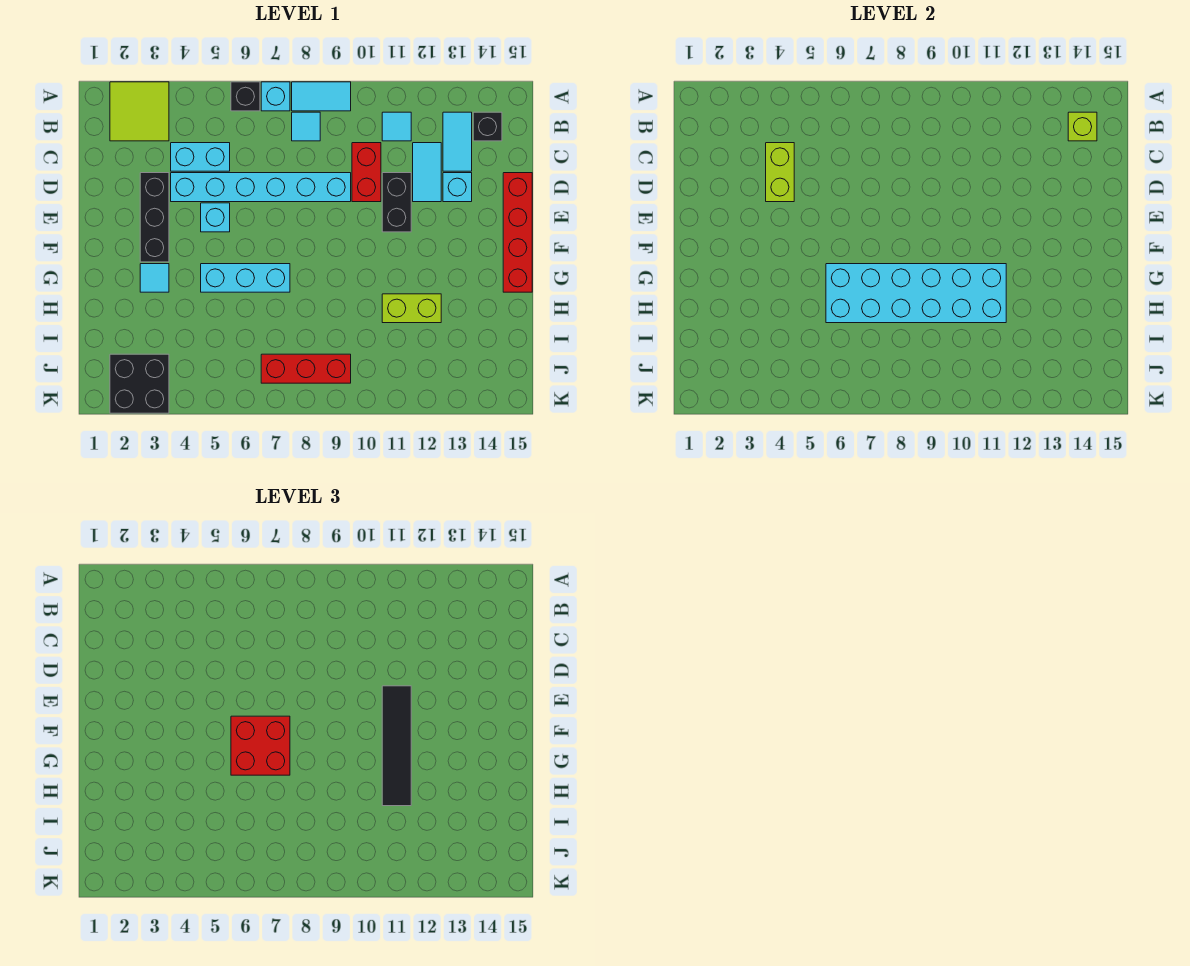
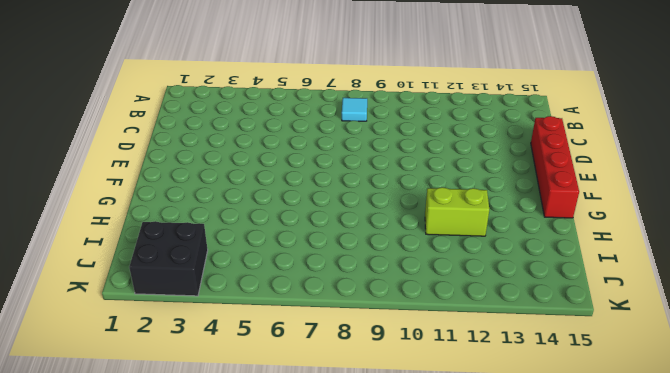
none -> lime 2x2 tile [110,82,169,141]
none -> black 1x1 brick [231,82,260,111]
none -> cyan 1x1 brick [261,82,290,111]

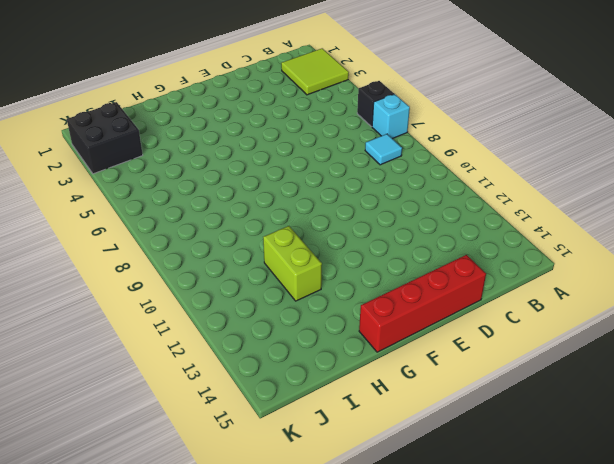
none -> cyan 1x2 tile [292,82,351,111]
none -> cyan 1x1 tile [382,112,411,141]
none -> cyan 1x2 tile [443,112,472,171]

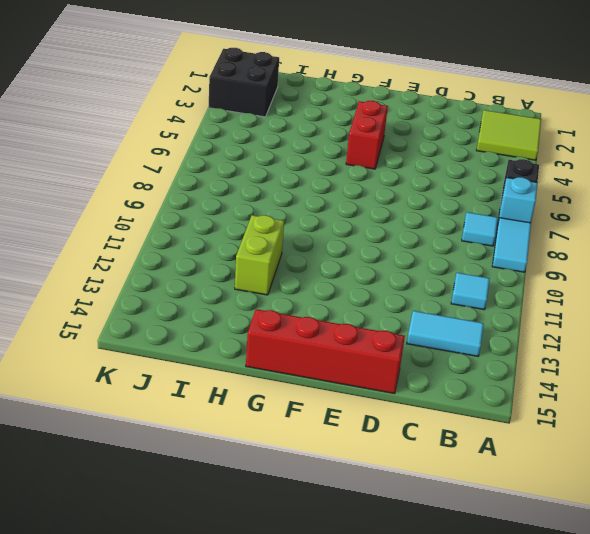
red 1x2 brick [346,101,388,169] -> red 1x2 brick turned to [352,143,381,202]
none -> black 1x1 brick [473,112,502,141]
none -> cyan 1x2 brick [171,143,230,171]
none -> cyan 1x2 tile [413,143,441,202]

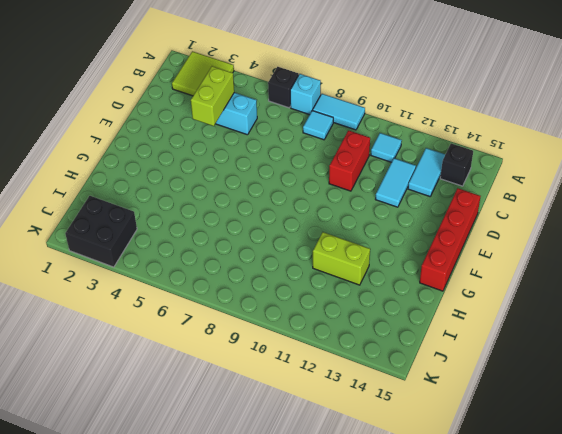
none -> black 1x3 brick [140,173,169,262]
none -> cyan 1x6 brick [171,173,351,202]
none -> black 1x2 brick [382,173,411,232]

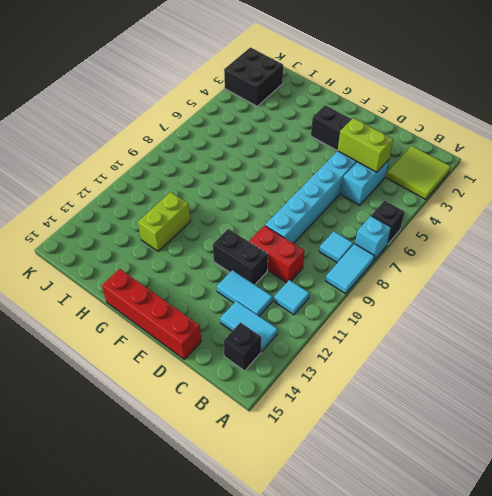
none -> cyan 1x1 brick [443,173,472,202]
none -> cyan 1x1 brick [201,203,230,232]
none -> cyan 1x1 tile [140,264,169,292]

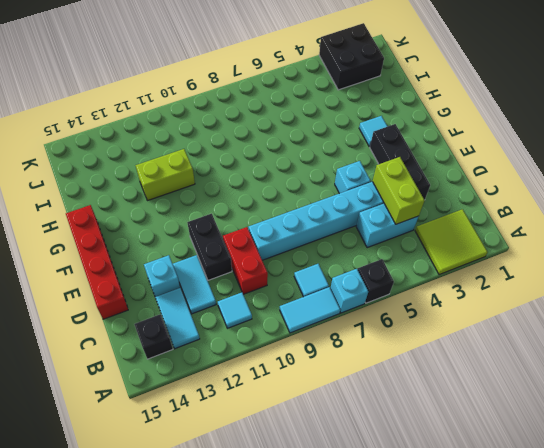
none -> cyan 1x3 brick [201,264,290,292]
none -> red 1x3 brick [261,354,351,383]
none -> lime 1x1 brick [1068,112,1097,141]

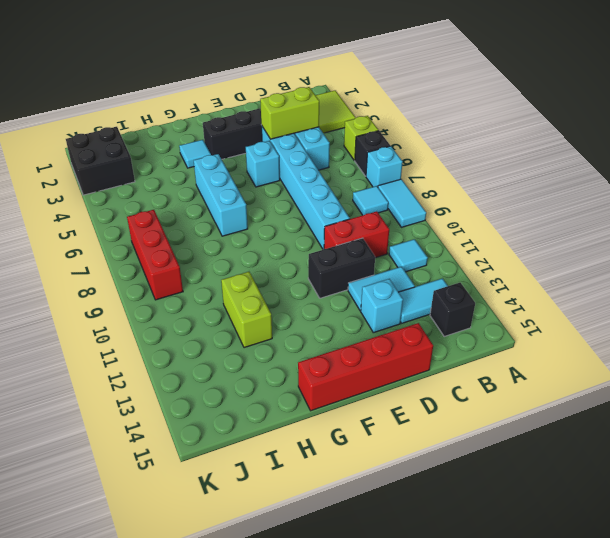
lime 1x1 brick [344,116,379,161] -> lime 1x1 brick moved to [1068,112,1097,141]
none -> cyan 2x6 brick [826,264,1006,323]
none -> black 1x4 tile [382,686,411,806]
none -> red 2x2 brick [231,716,290,775]

